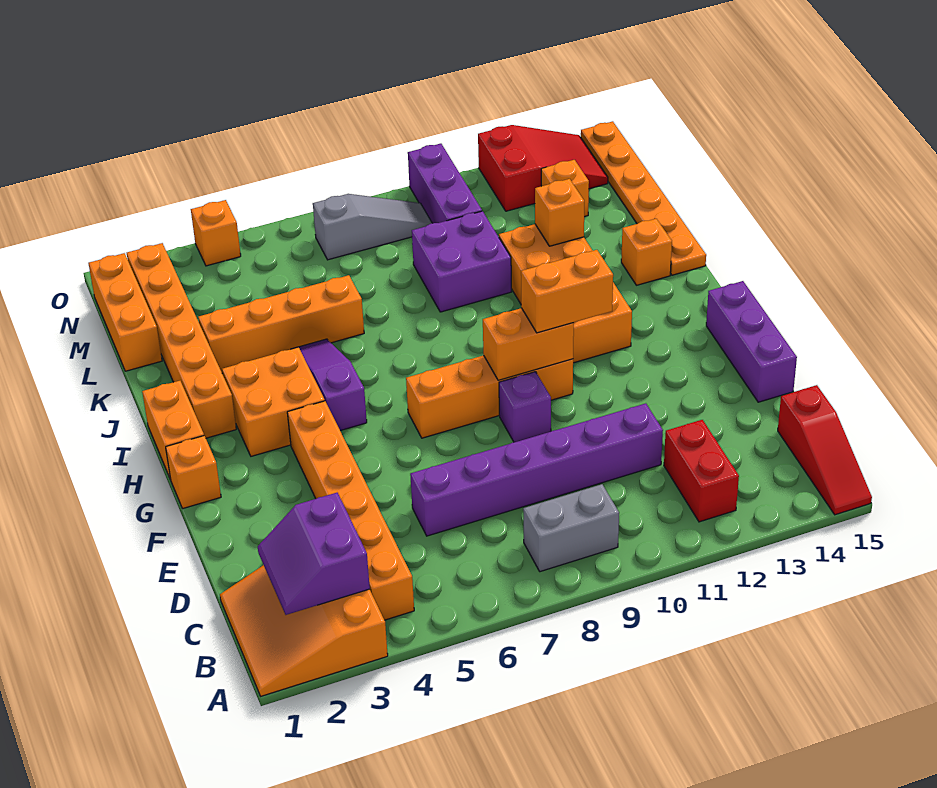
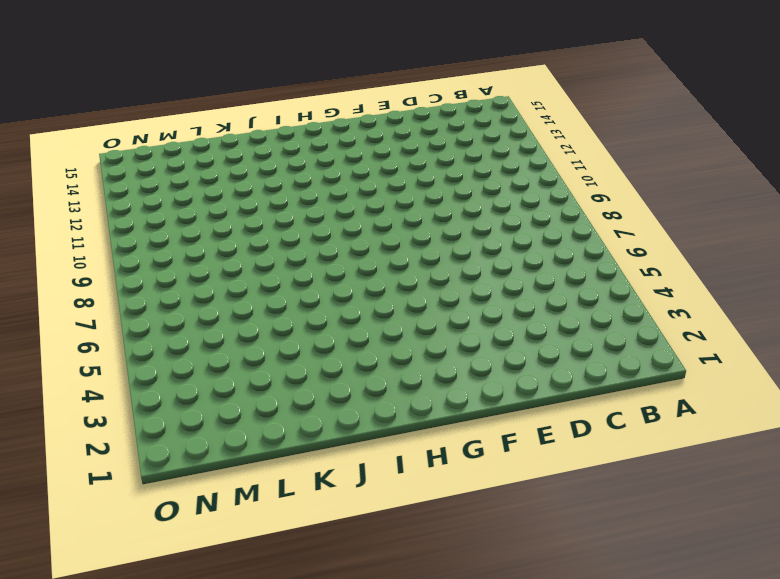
none -> orange 3x3 slope [220,565,388,696]
none -> red 1x3 slope [778,385,872,515]
none -> orange 1x6 brick [287,401,414,620]

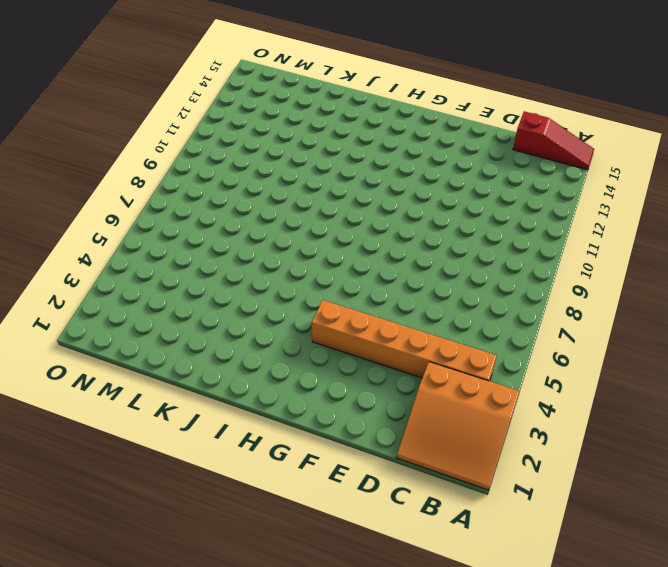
none -> grey 1x2 brick [523,484,619,572]
none -> red 1x2 brick [664,420,739,522]
none -> purple 1x6 brick [410,403,663,536]

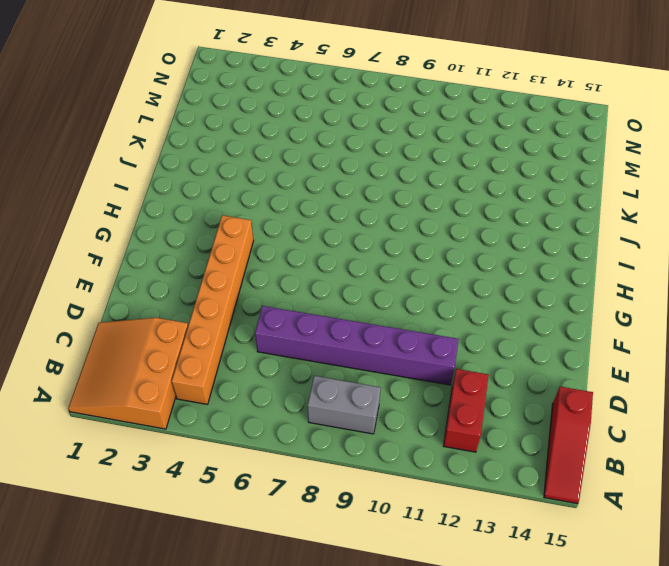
none -> purple 1x3 brick [706,281,797,402]
none -> purple 1x1 brick [499,372,551,442]
none -> orange 1x1 brick [166,436,221,508]

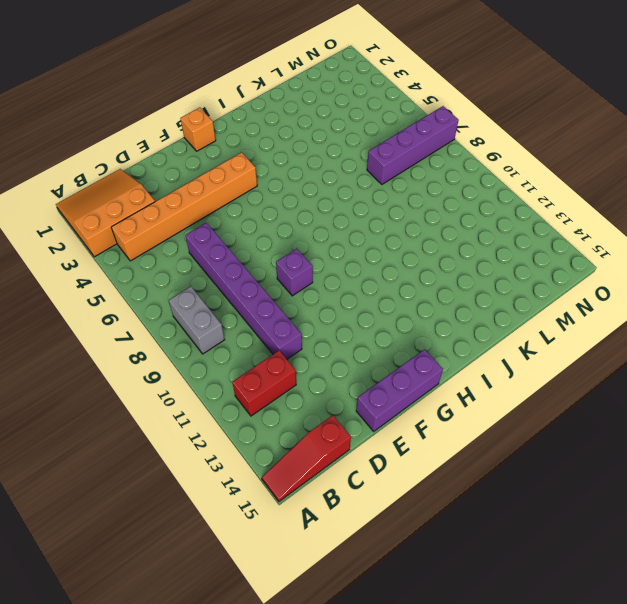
purple 1x4 brick [367,106,459,184] -> grey 1x3 slope [313,194,432,260]
none -> orange 1x4 brick [406,355,573,438]
none -> orange 1x2 brick [142,381,204,480]
none -> orange 2x2 brick [222,347,325,456]

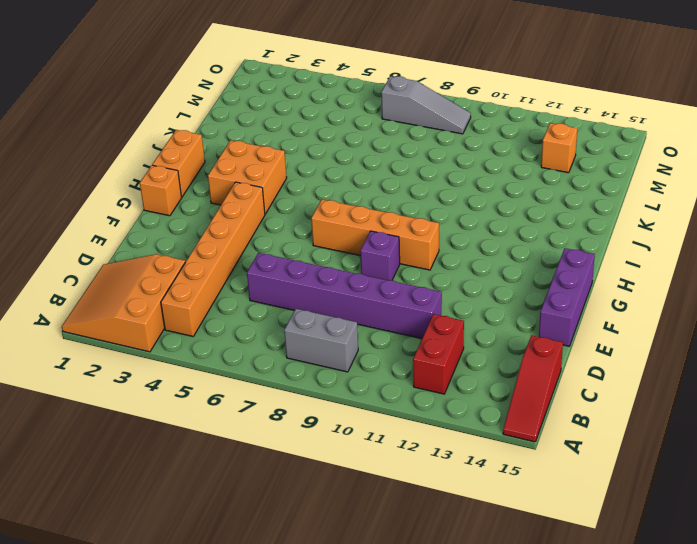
none -> purple 1x3 slope [293,339,367,431]
none -> orange 2x4 brick [499,224,632,363]
none -> orange 1x6 brick [127,243,236,438]

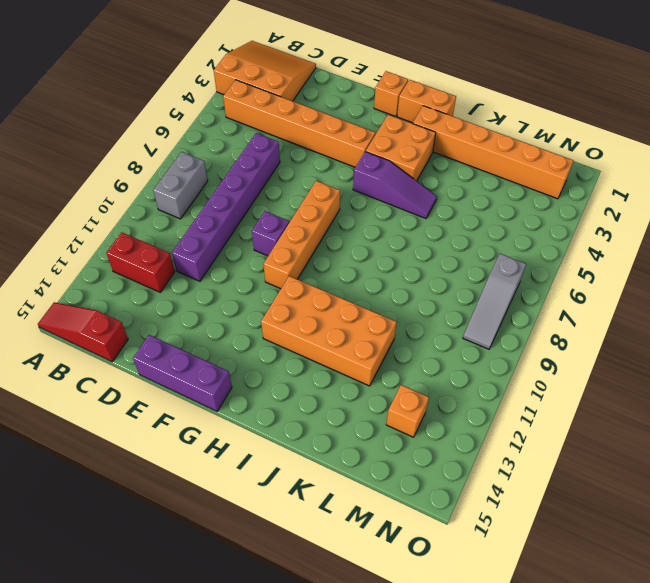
none -> orange 1x1 brick [621,219,672,285]
none -> orange 1x6 plate [581,121,706,275]
none -> orange 1x4 brick [198,275,364,373]

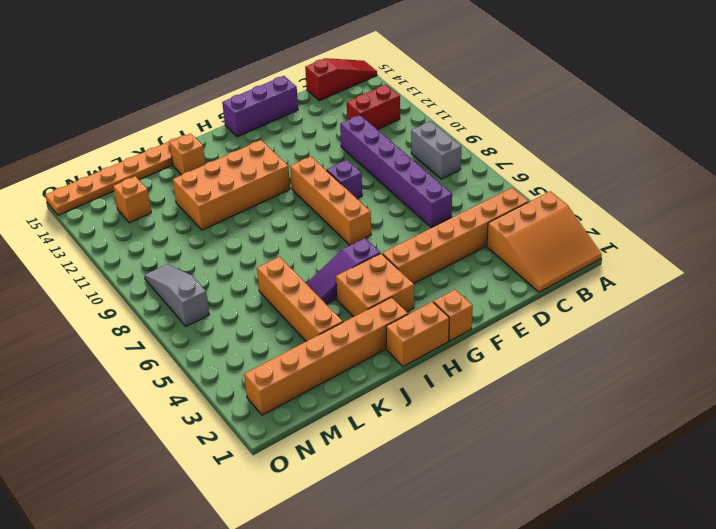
none -> purple 2x2 brick [412,211,512,312]
none -> orange 1x3 brick [89,253,162,371]
none -> purple 1x3 brick [408,144,482,223]

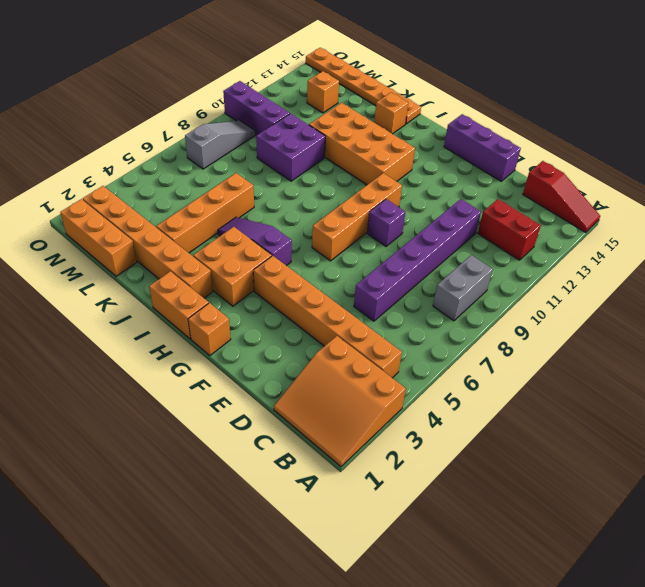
none -> red 2x3 slope [478,125,608,211]
none -> orange 1x1 brick [191,200,241,266]
none -> purple 2x2 slope [258,493,370,615]

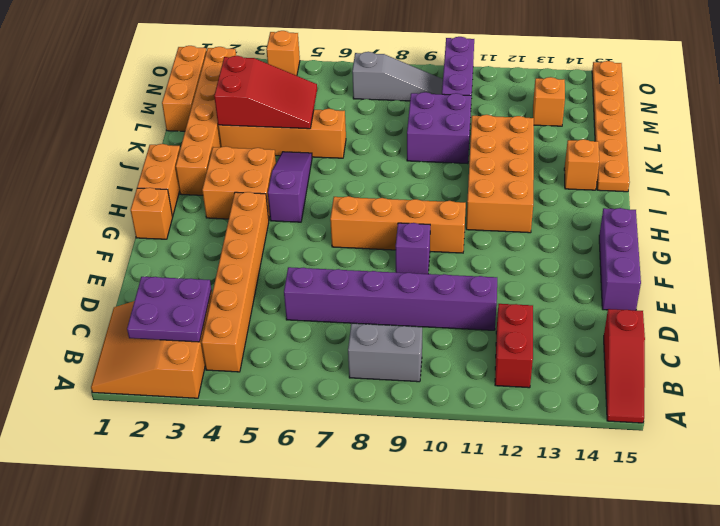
purple 2x2 plate [127,277,211,342] -> purple 2x2 slope [258,493,370,615]
red 2x3 slope [214,56,317,129] -> red 2x3 slope moved to [478,125,608,211]
none -> orange 1x2 brick [483,308,574,380]
none -> orange 1x1 brick [535,179,584,246]
none -> orange 1x2 brick [521,250,613,333]

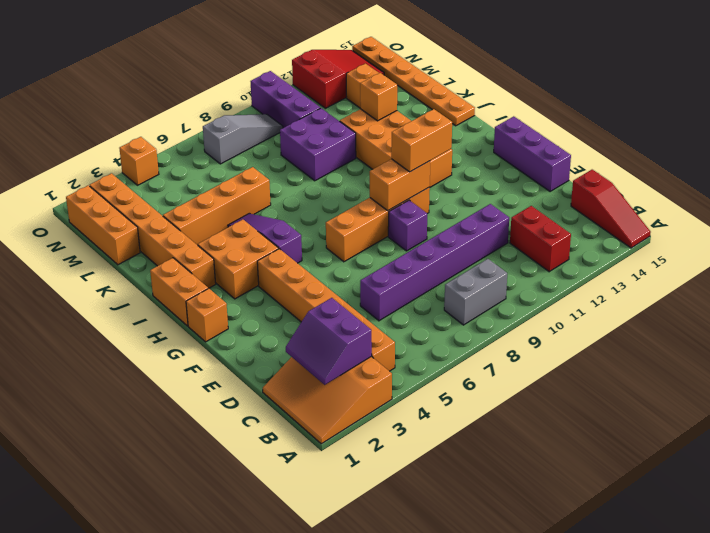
none -> orange 1x1 brick [621,219,672,285]

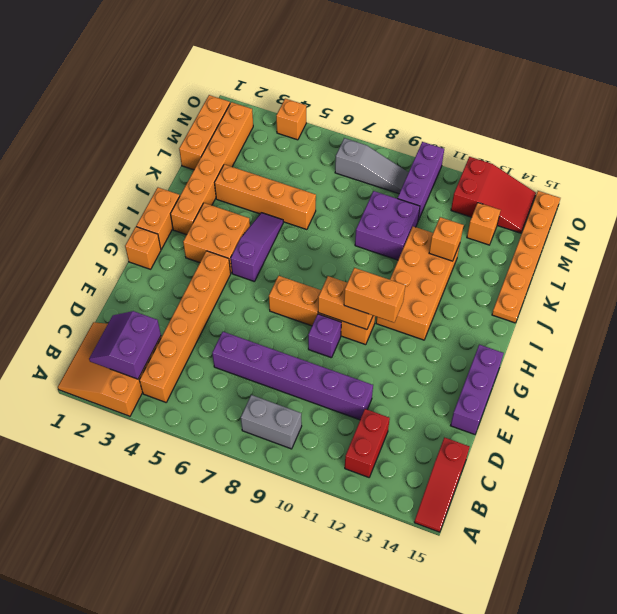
none -> orange 1x1 brick [621,219,672,285]

